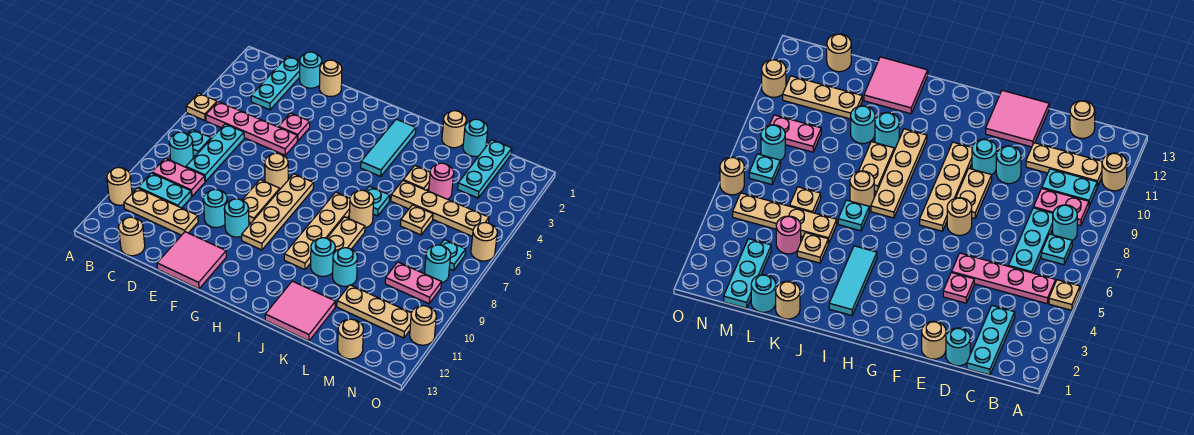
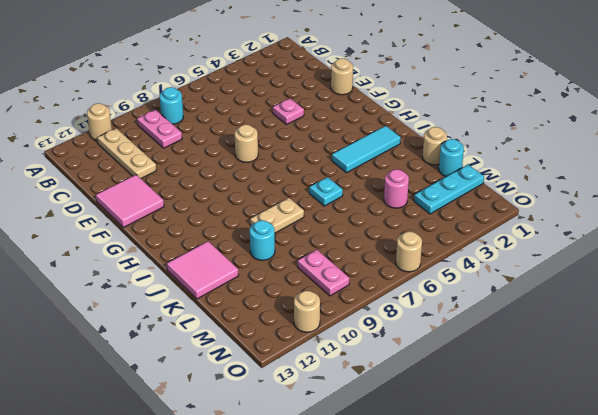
none -> tan 1x1 plate [186,93,217,121]
none -> pink 1x4 plate [206,102,297,155]
none -> cyan 1x1 plate [188,130,211,156]
none -> cyan 1x2 plate [138,173,191,208]

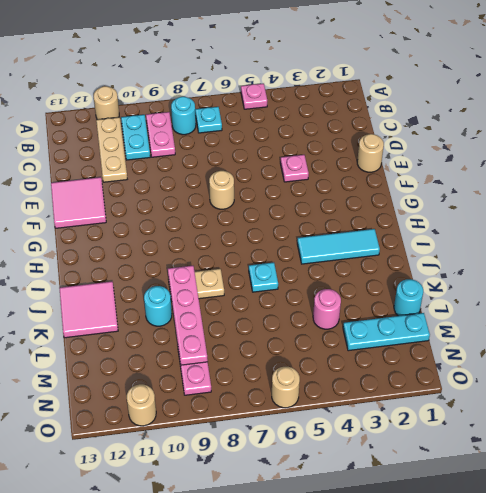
pink 1x1 plate [241,84,267,109] -> tan 1x1 plate [186,93,217,121]
pink 1x4 plate [168,266,208,365] -> pink 1x4 plate moved to [206,102,297,155]
none -> cyan 1x3 plate [251,56,300,110]
none -> cyan 1x3 plate [186,124,244,181]
none -> tan 1x1 round brick [119,217,145,256]
none -> cyan 1x1 round brick [300,52,322,88]

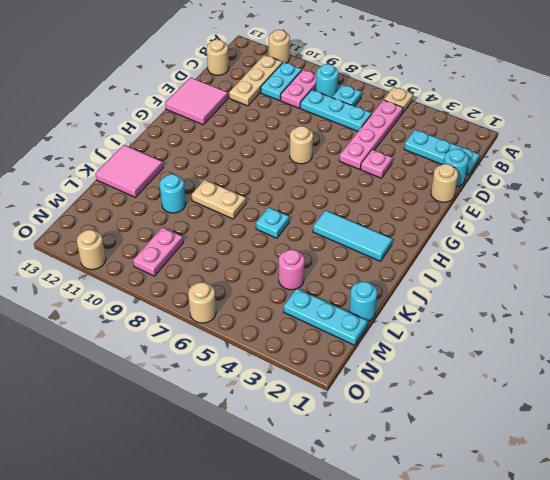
none -> cyan 1x1 round brick [203,189,227,228]
none -> tan 1x2 plate [242,180,280,223]
none -> cyan 1x1 round brick [224,199,249,237]
none -> tan 1x4 plate [242,174,314,250]

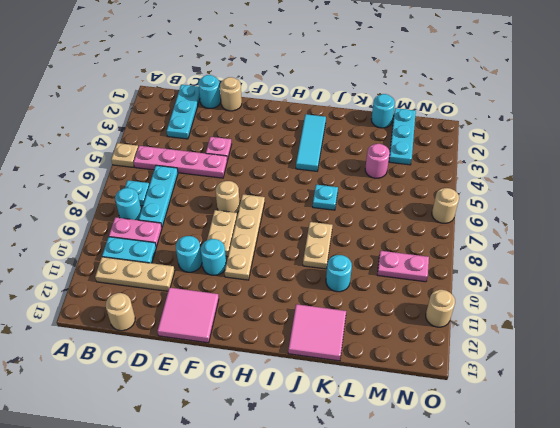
none -> tan 1x1 round brick [107,167,132,205]
none -> tan 1x4 plate [284,192,350,270]
none -> tan 1x1 round brick [349,190,374,228]
none -> cyan 1x1 round brick [311,238,335,276]

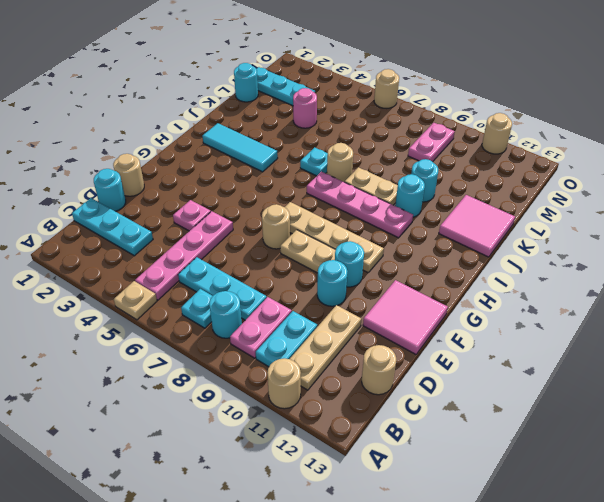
pink 1x4 plate [307,172,413,238] -> tan 1x4 plate [284,192,350,270]
none -> tan 1x1 round brick [442,111,466,148]
none -> tan 1x1 plate [403,166,430,190]
none -> tan 1x4 plate [391,181,489,236]
none -> tan 1x1 plate [400,205,433,235]

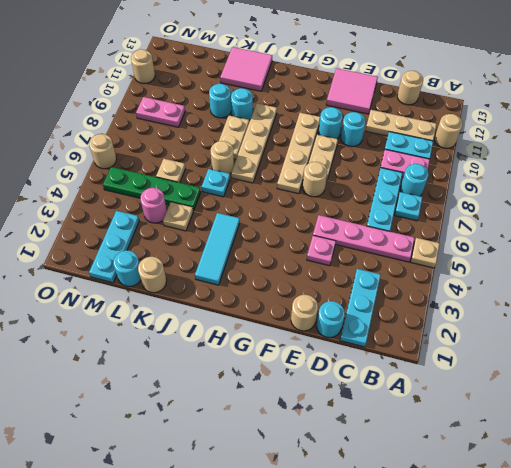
green 1x4 plate [103,167,201,211] -> tan 1x4 plate [391,181,489,236]
none -> tan 1x3 plate [337,285,411,338]
none -> tan 1x1 round brick [338,319,364,359]
none -> cyan 1x1 plate [441,240,466,271]
none -> cyan 1x1 round brick [425,245,451,283]

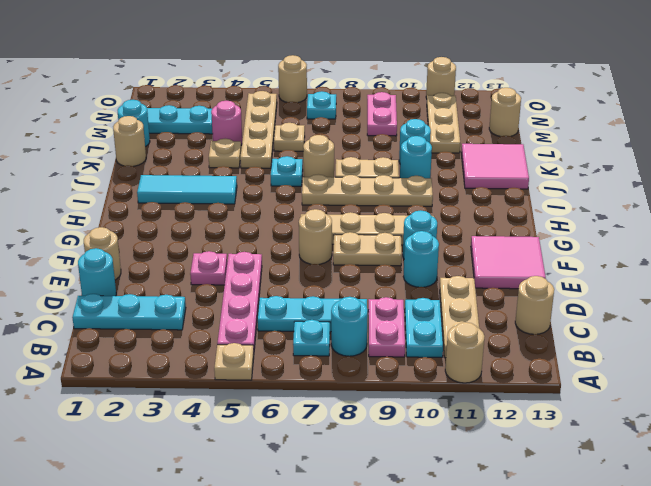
none -> cyan 1x1 round brick [425,245,451,283]

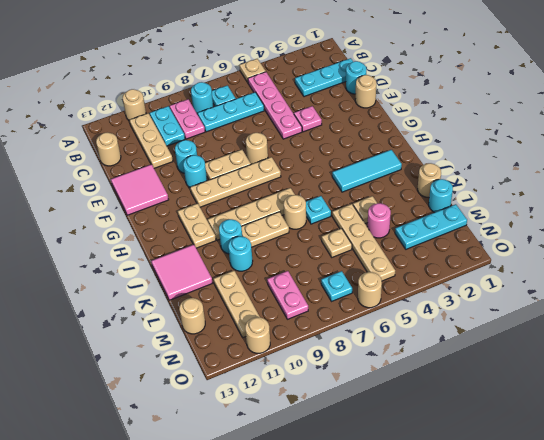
tan 1x2 plate [178,203,216,248] -> none
none -> cyan 1x1 round brick [425,245,451,283]

